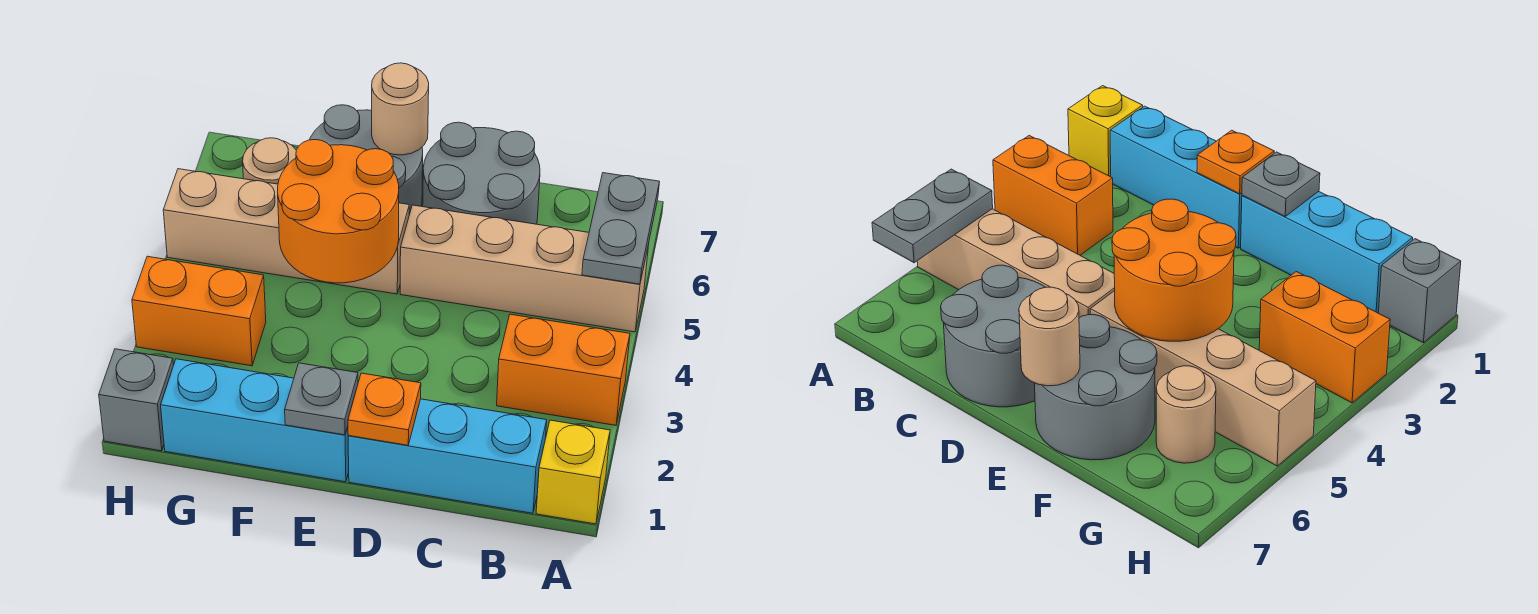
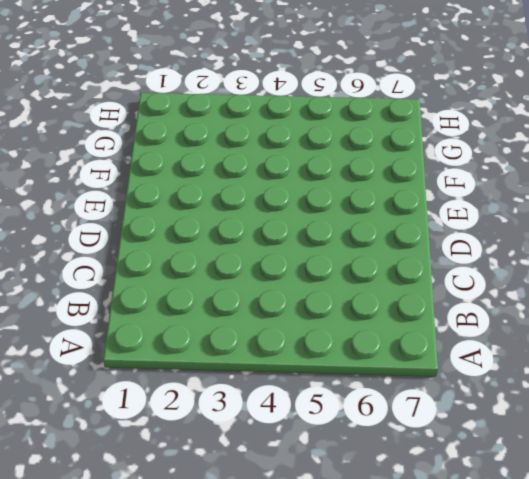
none -> yellow 1x1 brick [536,420,610,524]
none -> orange 1x2 brick [497,314,630,425]
none -> tan 1x4 brick [400,205,649,332]

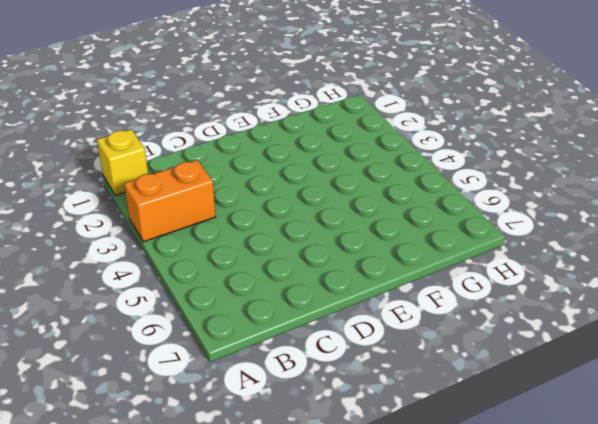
none -> tan 1x4 brick [400,205,649,332]
none -> cyan 1x3 brick [348,399,547,513]
none -> grey 2x2 round brick [423,122,540,224]

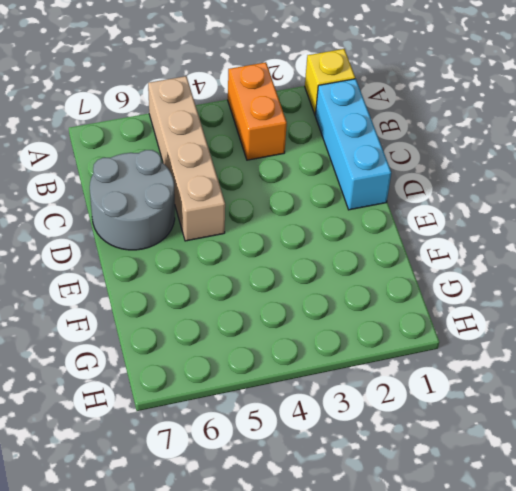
none -> cyan 1x3 brick [161,359,349,482]
none -> tan 1x4 brick [163,169,409,294]
none -> grey 2x2 round brick [310,105,423,215]

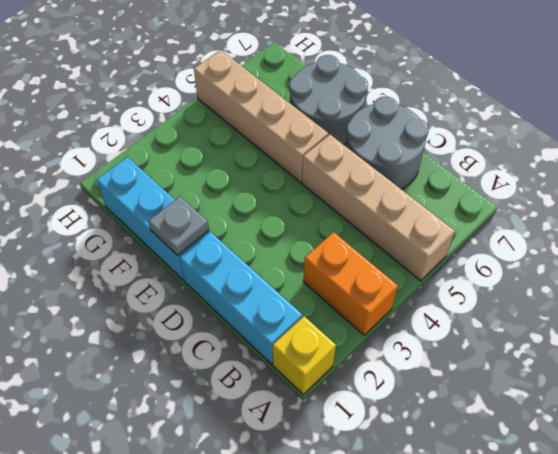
none -> orange 1x2 brick [132,256,266,366]
none -> tan 1x1 round brick [243,138,296,184]
none -> grey 1x1 brick [99,349,173,451]

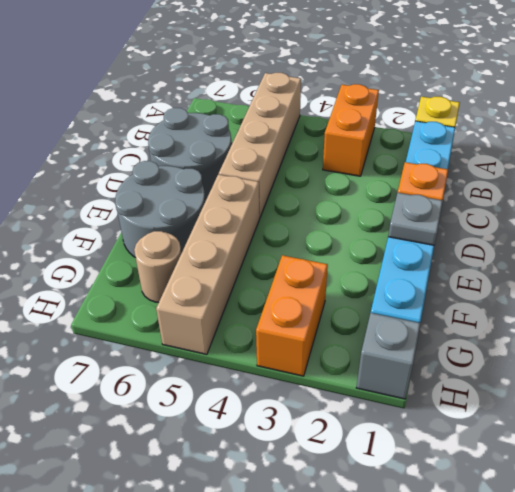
none -> grey 1x2 plate [582,173,659,284]
none -> orange 2x2 round brick [278,139,399,283]
none -> tan 1x1 round brick [372,63,429,155]

